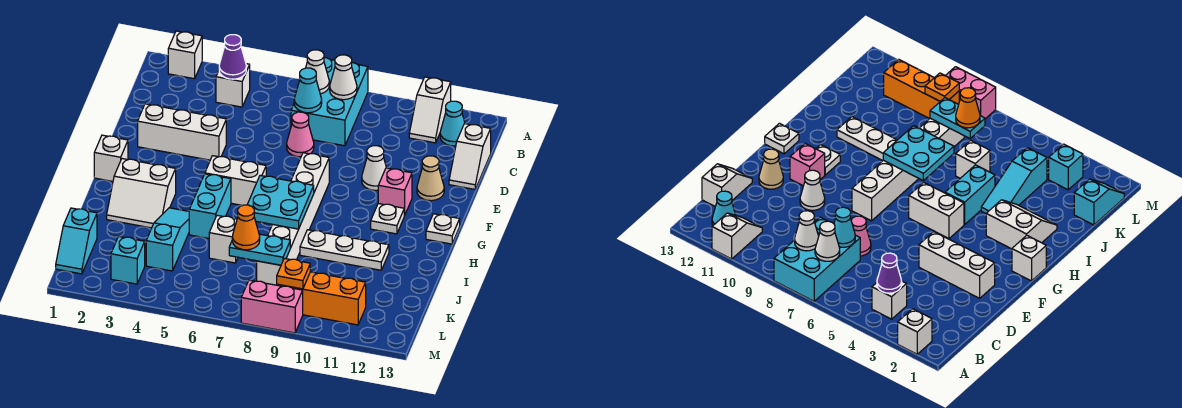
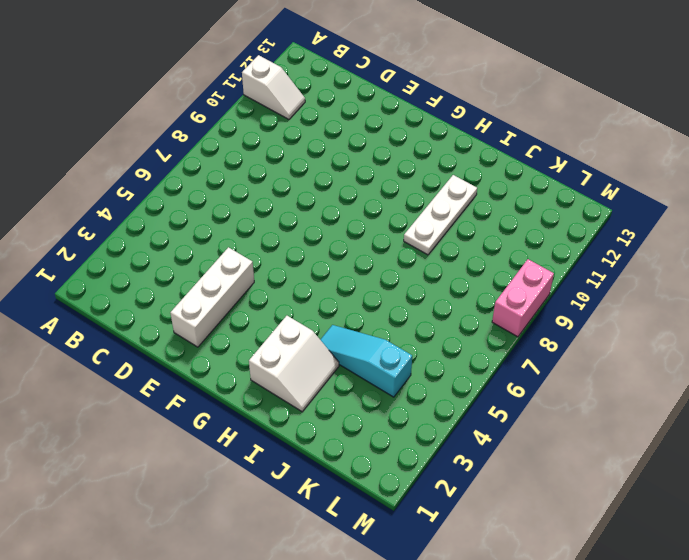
none -> white 1x1 brick [168,31,202,79]
none -> cyan 2x3 brick [291,58,368,146]
none -> white 1x1 brick [216,64,250,107]
none -> cyan 1x1 cone [440,101,465,146]

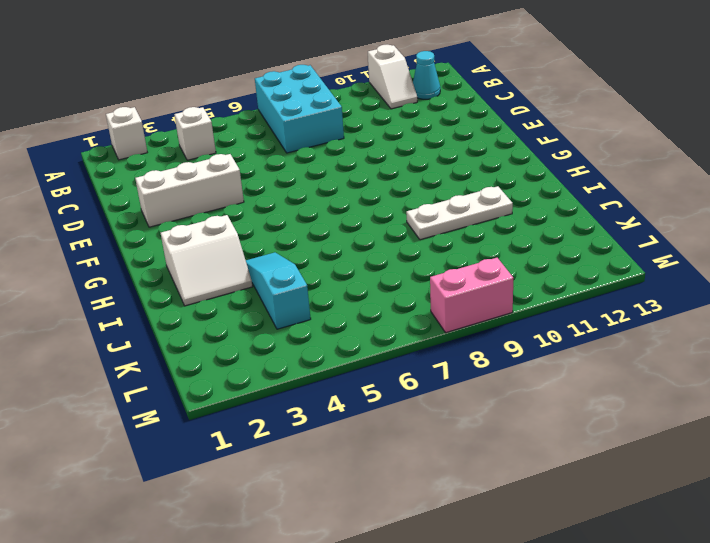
none -> white 1x2 slope [449,124,491,189]
none -> pink 1x1 cone [287,112,314,157]
none -> white 1x1 cone [362,146,386,190]
none -> tan 1x1 cone [417,156,444,201]

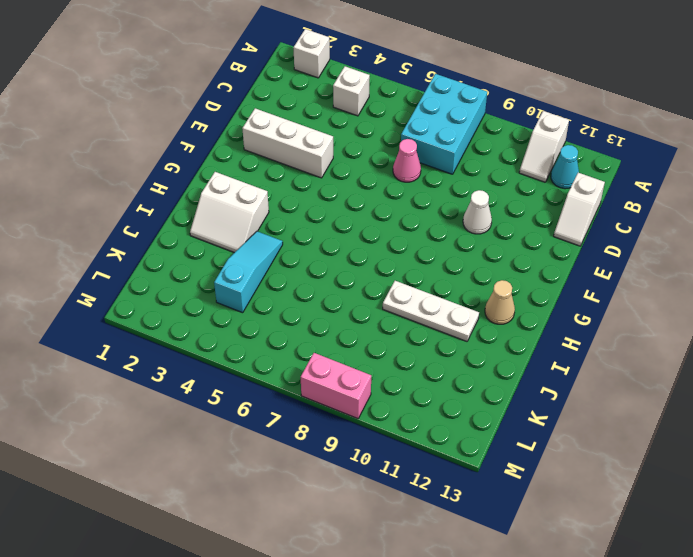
tan 1x1 cone [485,280,515,324] -> tan 1x1 cone moved to [417,156,444,201]
none -> white 1x6 brick [257,153,329,285]
none -> pink 1x1 brick [378,168,412,215]
none -> white 1x1 brick [94,135,128,181]
none -> white 1x2 brick [205,156,266,206]

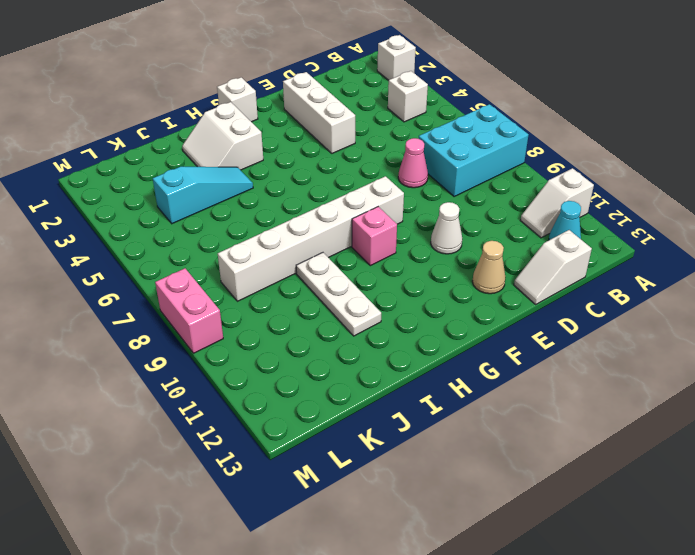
pink 1x1 brick [352,207,397,266] -> pink 1x1 brick moved to [378,168,412,215]
none -> white 1x2 brick [205,156,266,206]
none -> white 1x1 plate [371,204,405,234]
none -> white 1x1 plate [426,214,460,244]
none -> cyan 1x2 brick [189,174,231,238]

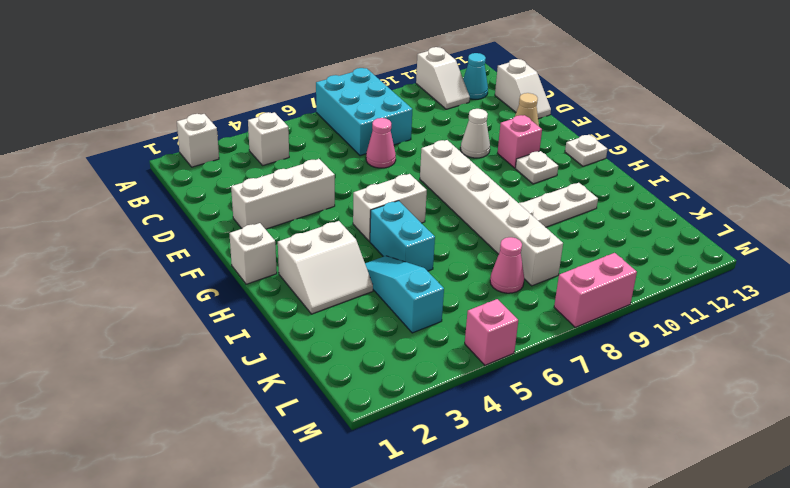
pink 1x1 cone [490,237,524,293] -> none
pink 1x1 brick [465,299,518,365] -> none
none -> white 1x1 brick [209,215,238,263]
none -> cyan 1x2 slope [56,208,97,274]
none -> cyan 1x1 brick [111,236,145,284]
none -> orange 1x3 brick [277,272,366,325]

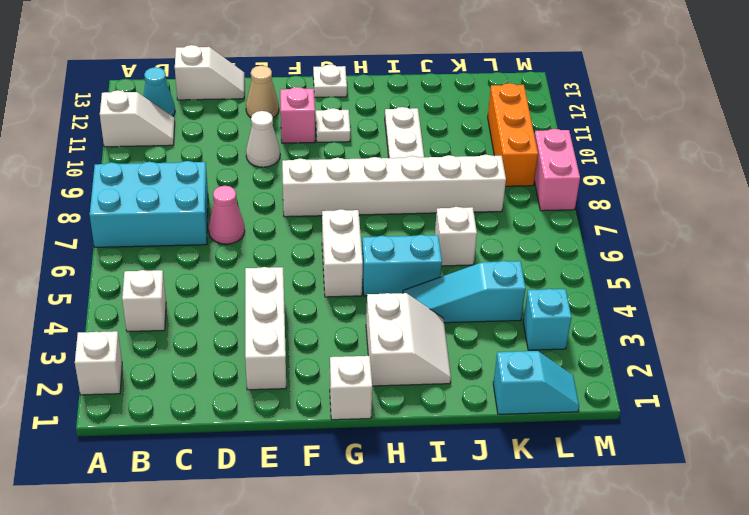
none -> purple 1x1 cone [219,35,246,79]
none -> white 1x1 cone [306,50,329,94]
none -> white 1x1 cone [330,55,357,100]
none -> cyan 1x1 cone [294,68,322,113]

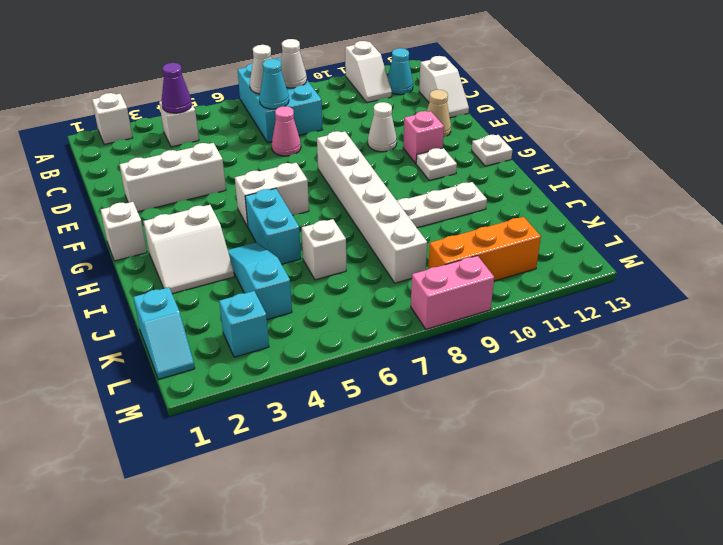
none -> cyan 2x2 plate [247,175,314,229]
none -> cyan 1x2 plate [229,234,290,265]
none -> orange 1x1 plate [277,258,310,289]
none -> orange 1x1 cone [232,205,260,250]

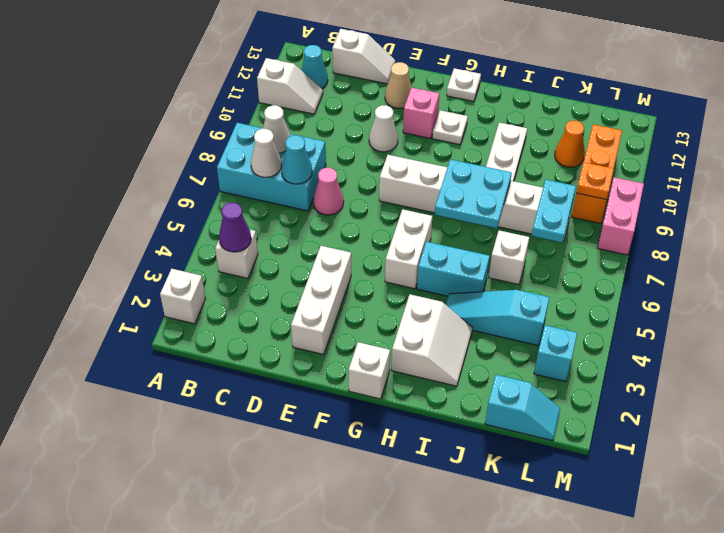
orange 1x1 cone [555,121,585,167] -> orange 1x1 cone moved to [232,205,260,250]

